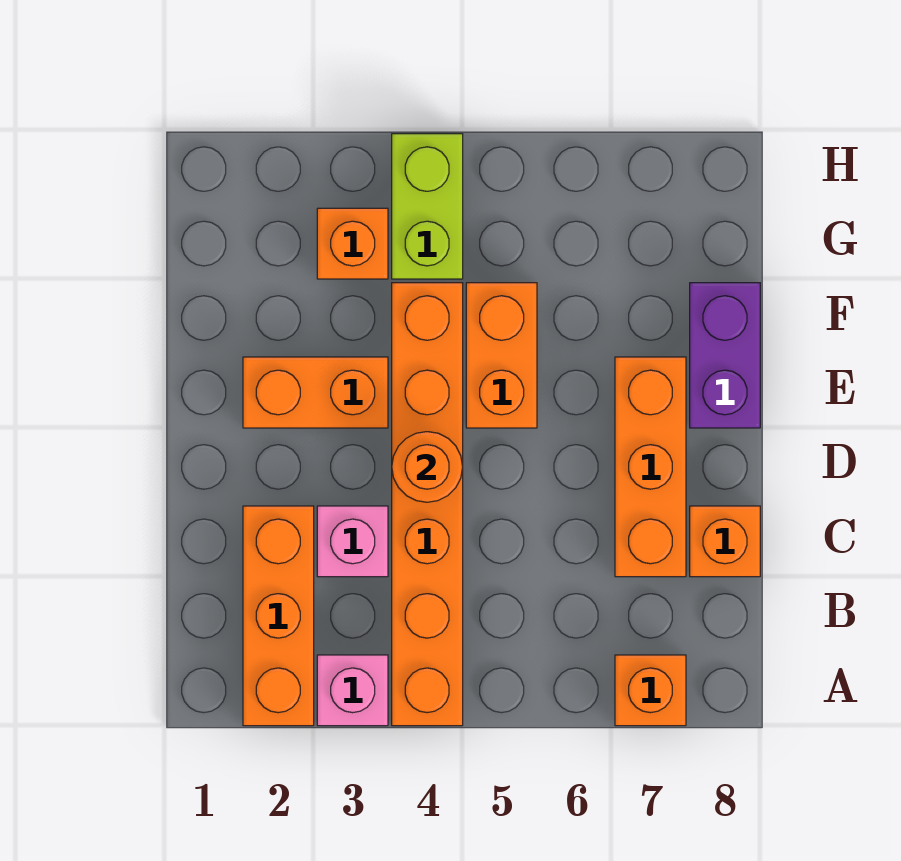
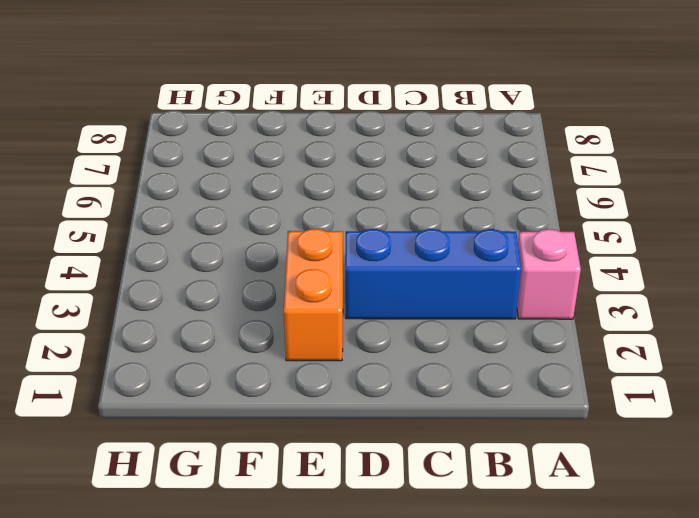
blue 1x3 brick [345,229,521,319] -> pink 1x1 brick [317,506,388,577]
none -> orange 1x3 brick [243,506,314,726]
none -> orange 1x6 brick [392,283,463,726]
none -> orange 1x1 brick [615,655,686,726]

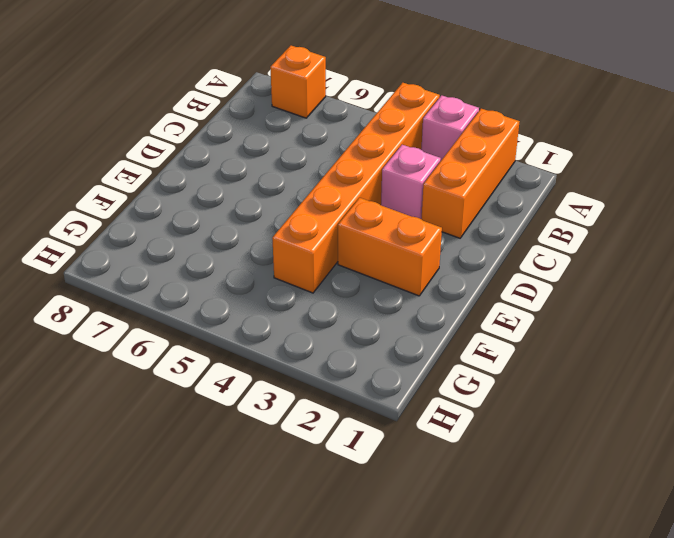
none -> orange 1x3 brick [615,357,686,577]
none -> orange 1x1 brick [690,506,760,577]
none -> orange 1x2 brick [466,283,537,428]

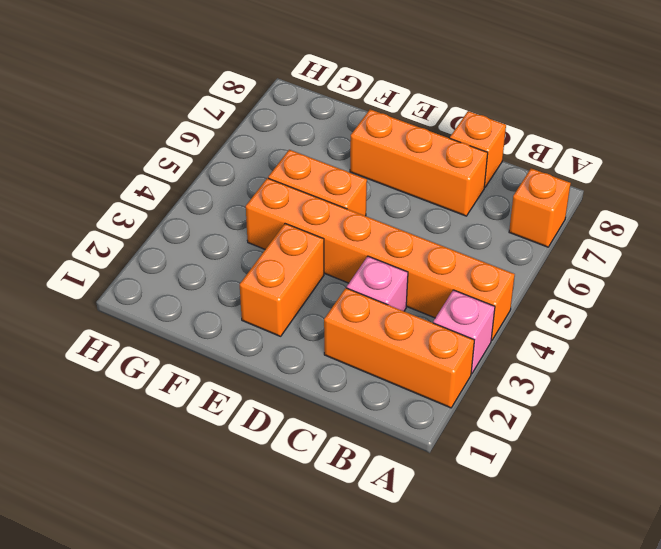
none -> purple 1x2 brick [690,283,760,428]
none -> orange 1x1 brick [317,208,388,279]
none -> lime 1x2 brick [392,134,463,279]

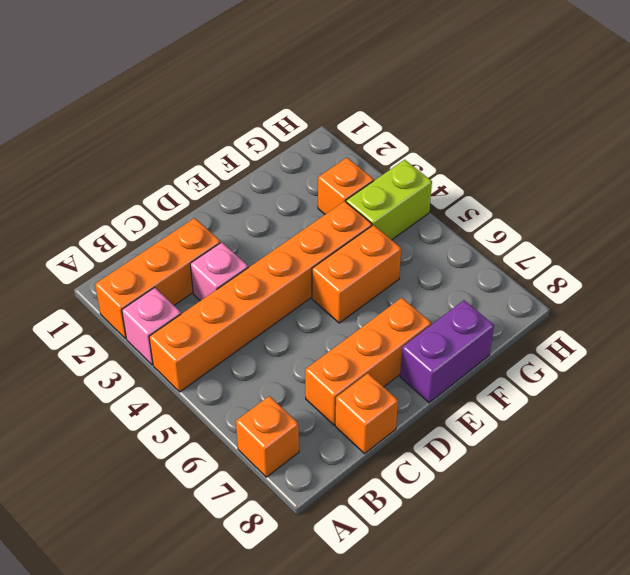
none -> orange 1x2 brick [243,357,388,428]
none -> orange 1x1 round brick [392,432,463,502]

